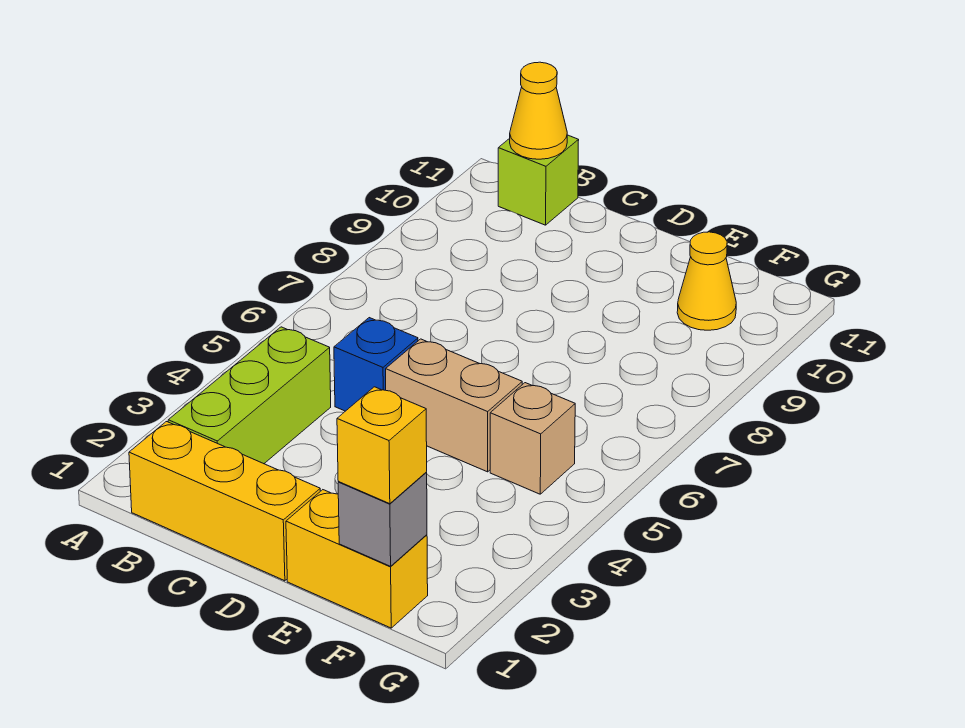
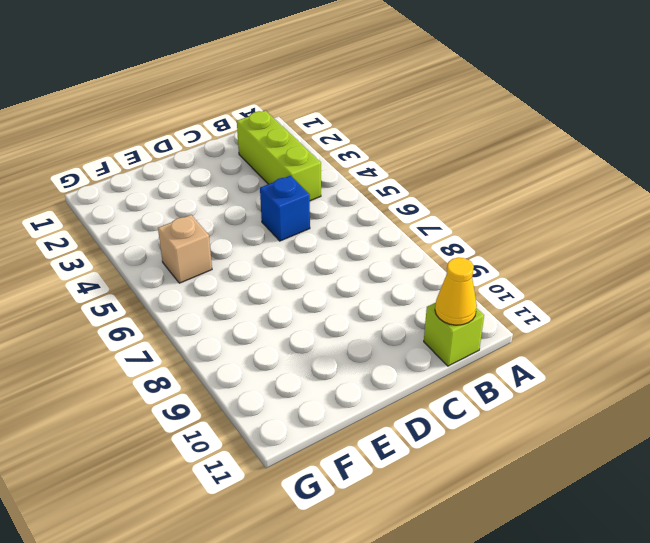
none -> yellow 1x3 brick [129,422,320,581]
none -> tan 1x2 brick [386,339,522,472]

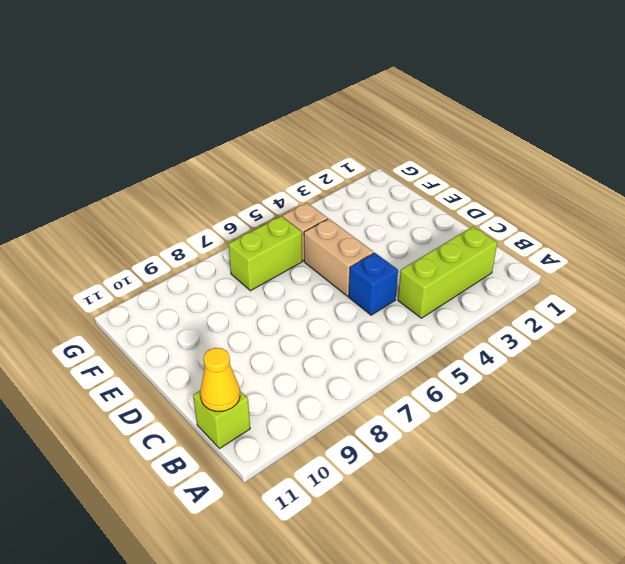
lime 1x2 brick [228,216,302,291] -> none
none -> yellow 1x3 brick [129,422,320,581]
none -> yellow 1x2 brick [286,490,428,628]

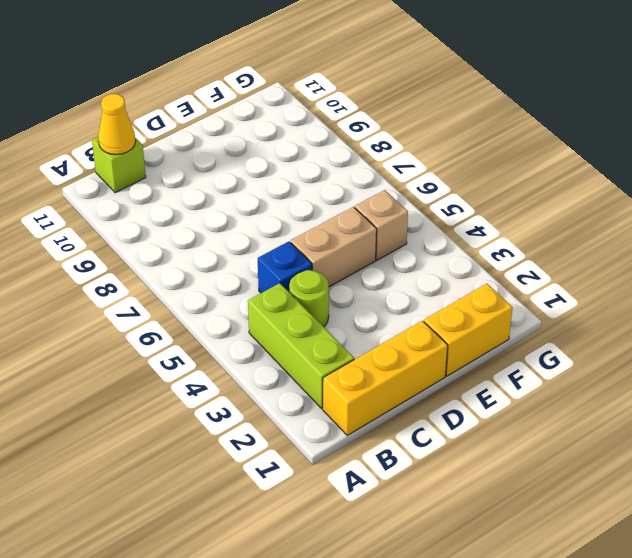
lime 1x1 round brick [289,270,329,327] -> none
none -> yellow 1x1 cone [677,232,736,330]
none -> grey 1x1 brick [338,473,427,566]

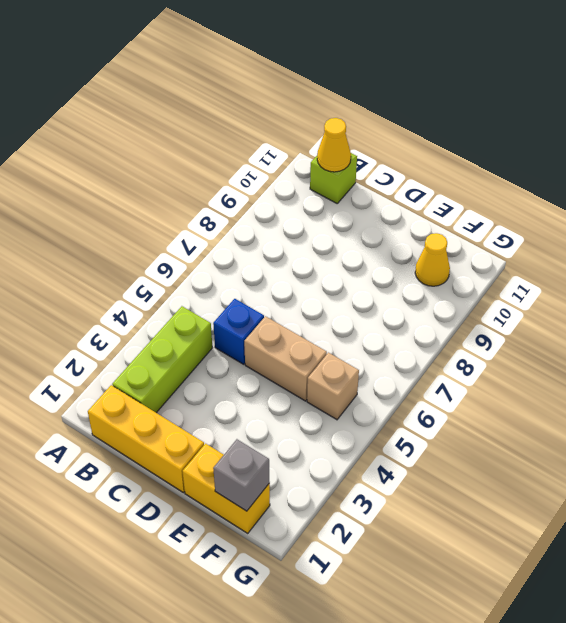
none -> yellow 1x1 brick [337,387,427,504]

